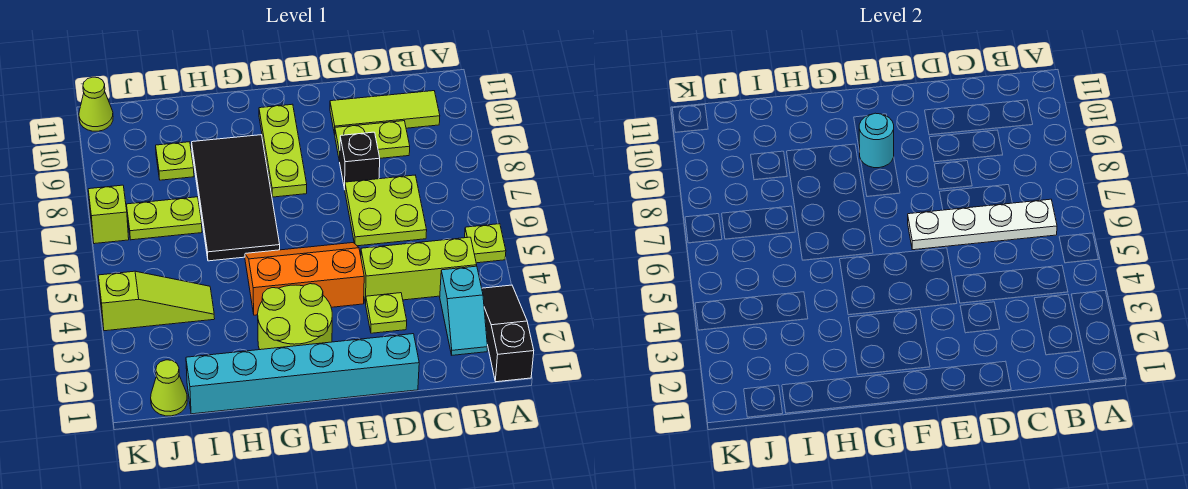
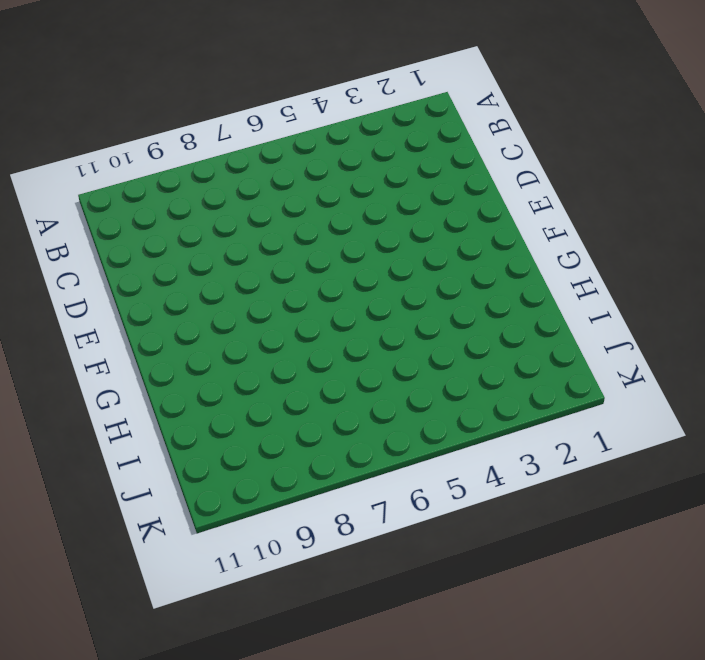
none -> black 1x3 slope [482,285,534,382]
none -> lime 1x1 plate [465,224,506,263]
none -> cyan 1x2 slope [440,266,488,355]

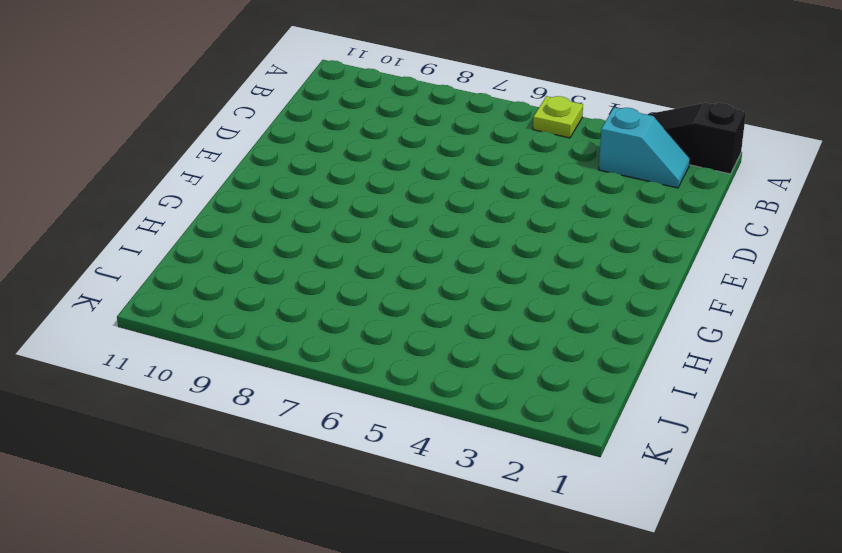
none -> lime 1x3 brick [361,237,477,304]
none -> lime 1x3 tile [330,91,440,134]
none -> lime 2x2 plate [345,175,427,246]

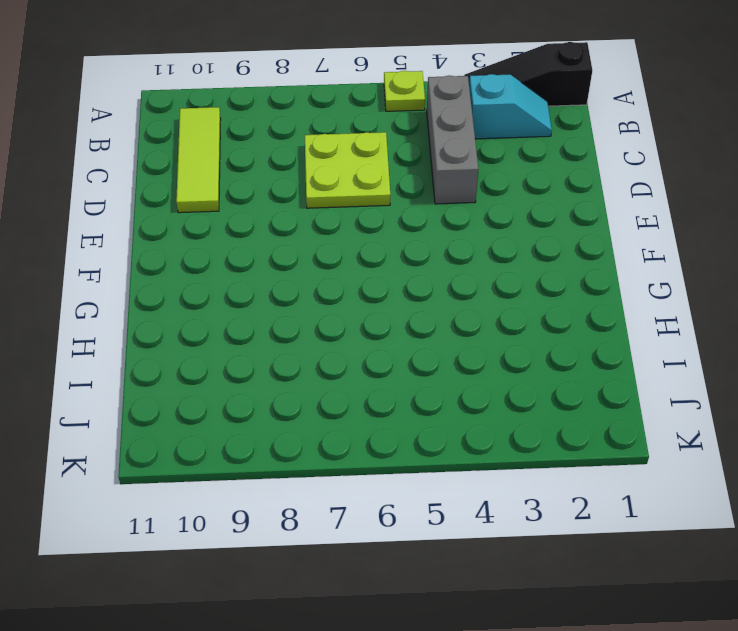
grey 1x3 brick [427,76,478,204] -> lime 1x3 brick [361,237,477,304]
none -> lime 1x2 plate [335,121,410,162]
none -> cyan 1x6 brick [186,334,419,414]
none -> lime 1x1 plate [366,293,407,333]

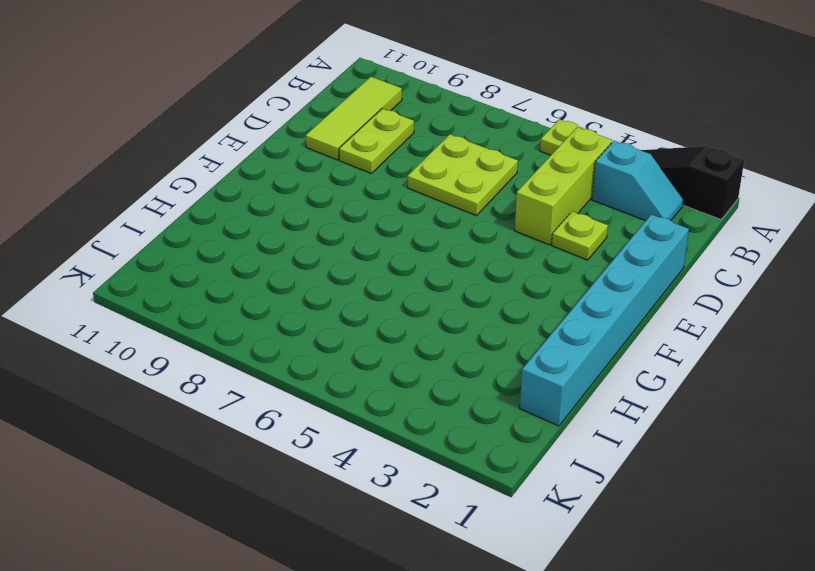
none -> black 1x1 brick [340,132,380,189]
none -> orange 2x3 slope [245,243,364,315]
none -> lime 2x2 round brick [258,284,332,350]

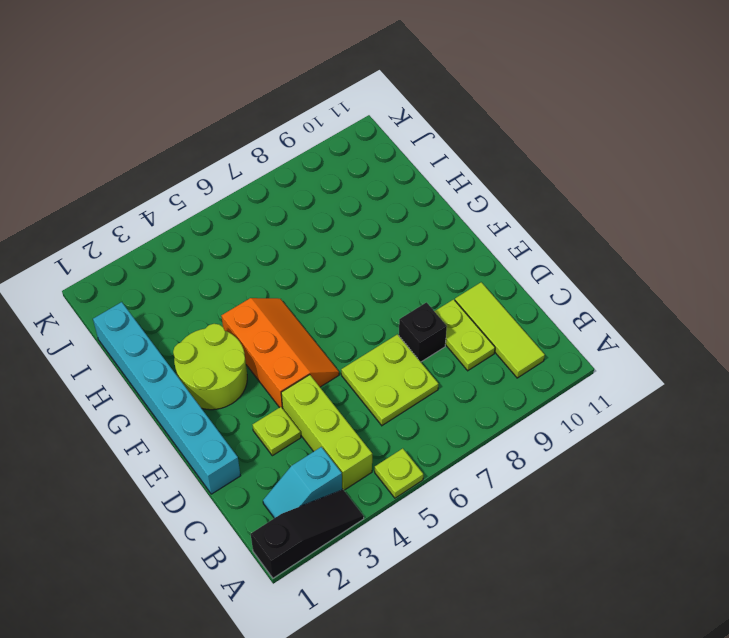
none -> lime 1x3 plate [259,104,307,197]
none -> black 2x4 tile [192,135,280,261]
none -> lime 1x3 slope [98,271,215,331]

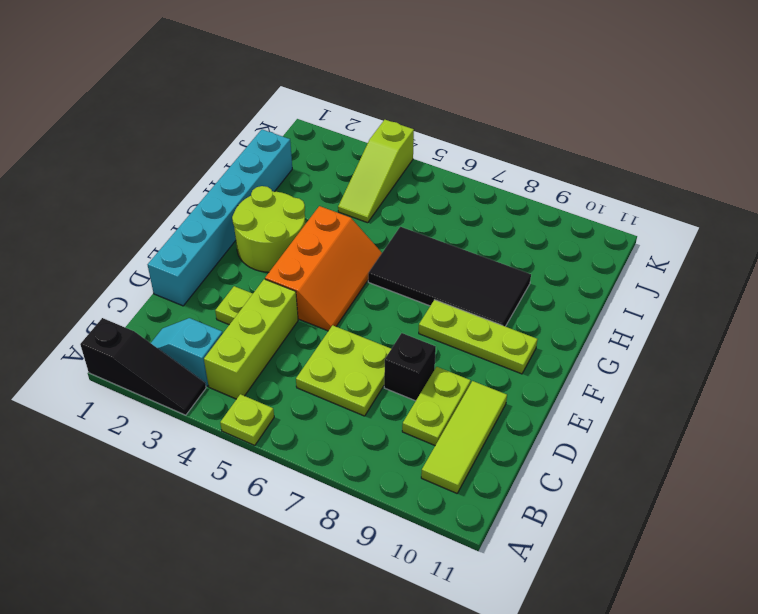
none -> lime 1x2 plate [126,197,202,240]
none -> lime 1x1 plate [156,142,194,180]
none -> lime 1x1 cone [151,360,187,416]

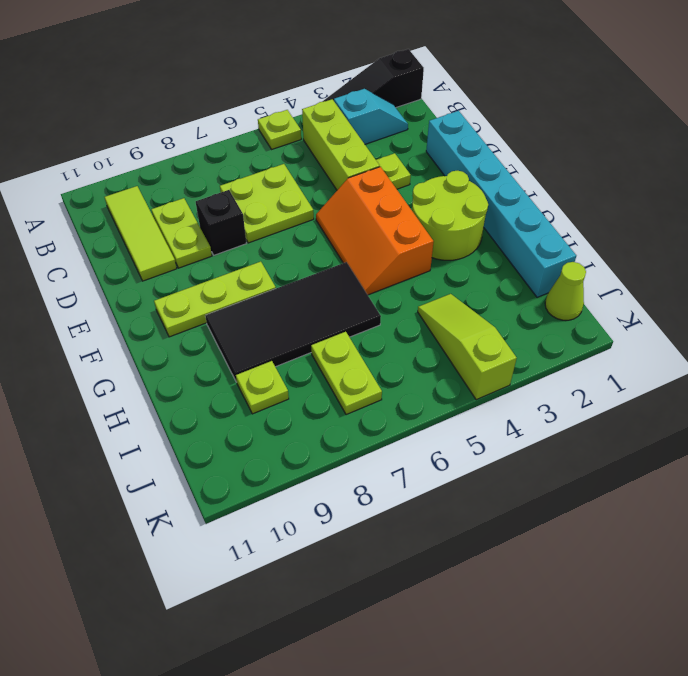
none -> lime 1x1 brick [88,185,129,244]
none -> lime 1x1 cone [79,77,113,131]
none -> white 1x4 plate [908,199,1057,250]

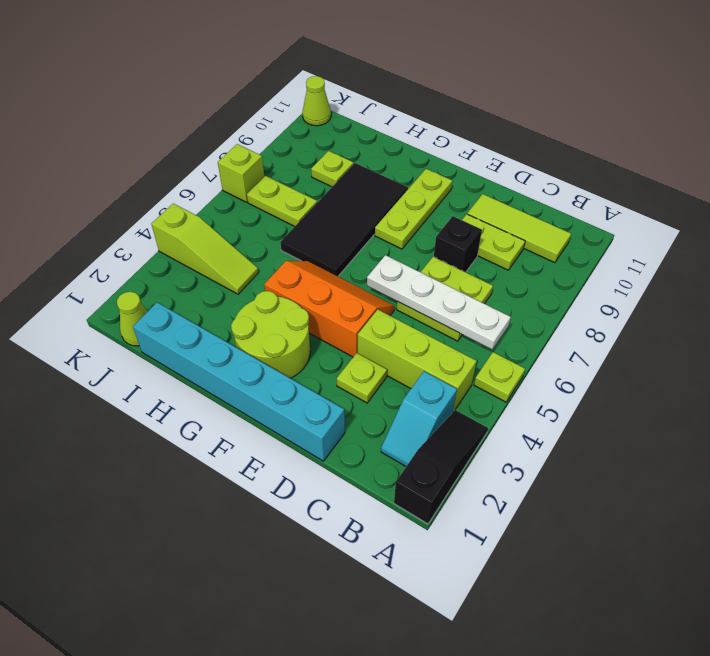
none -> cyan 1x1 round brick [859,113,894,168]

